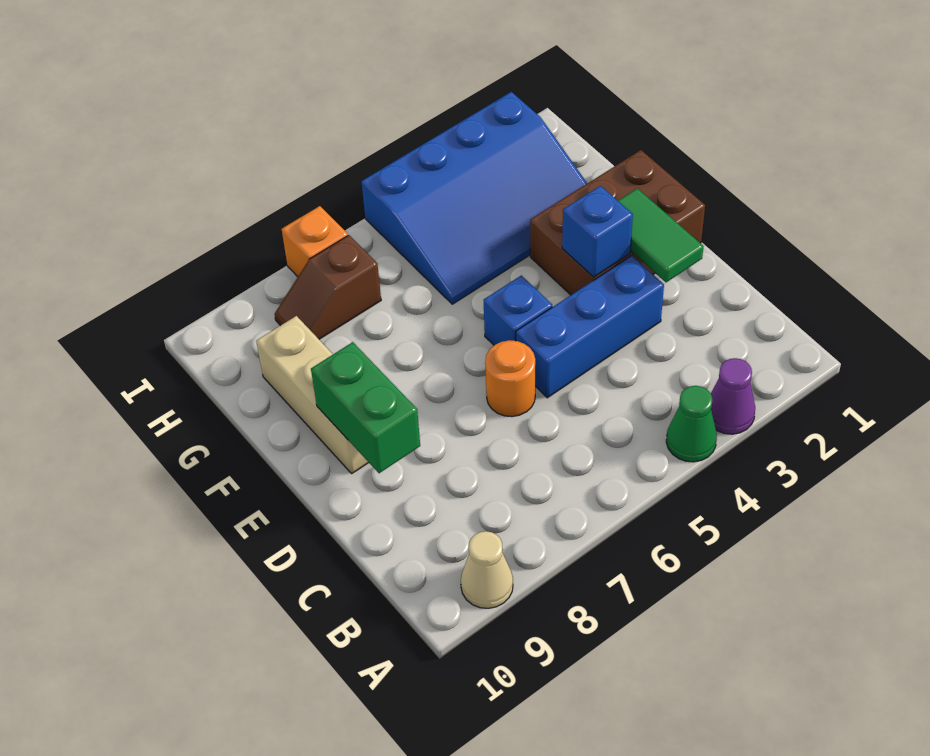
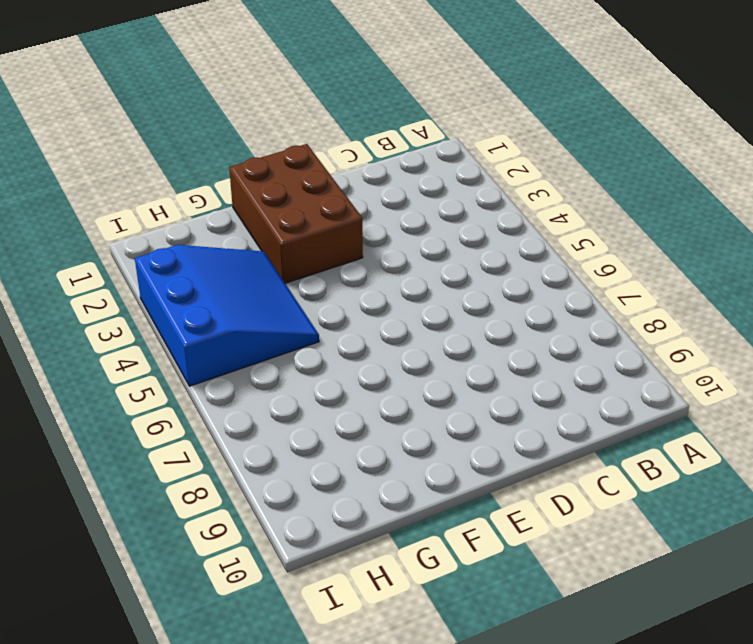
blue 3x3 slope [135,245,319,386] -> blue 3x4 slope [361,92,587,304]
none -> purple 1x1 cone [711,358,755,434]
none -> green 1x1 cone [666,386,717,462]
none -> tan 1x1 cone [461,531,513,608]

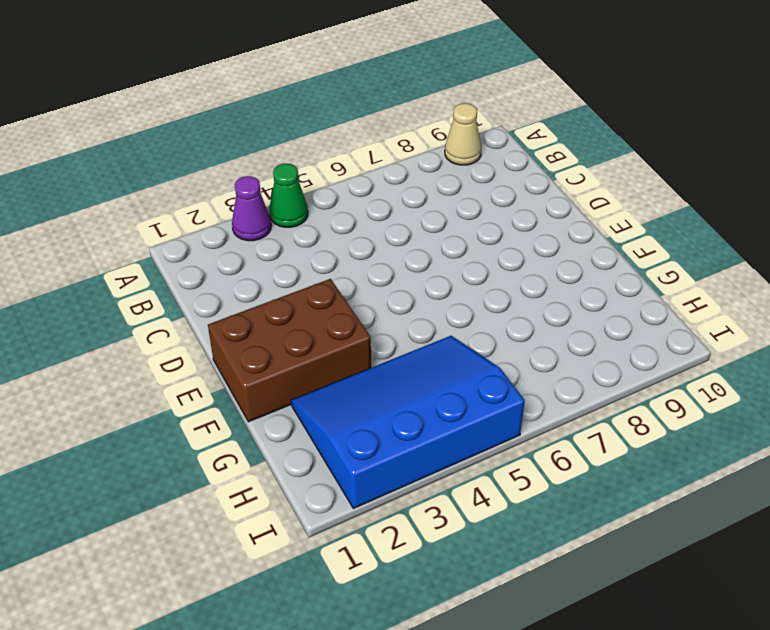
none -> blue 1x3 brick [516,256,664,398]
none -> orange 1x1 round brick [485,340,535,417]
none -> blue 1x1 brick [484,275,552,345]

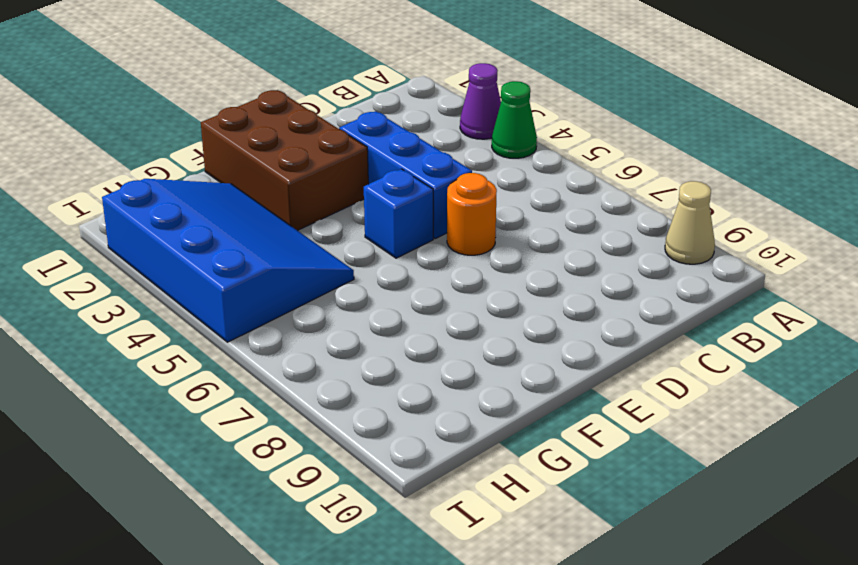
none -> tan 1x3 brick [256,316,369,473]
none -> brown 1x2 slope [275,235,381,339]
none -> orange 1x1 brick [282,206,348,277]

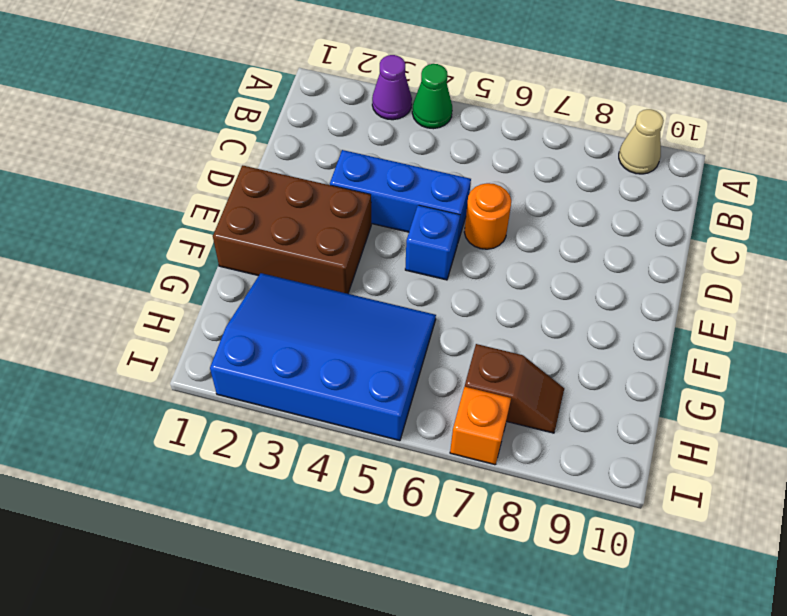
none -> tan 1x3 brick [256,316,369,473]
none -> green 1x2 tile [618,188,704,282]
none -> green 1x2 brick [311,342,420,473]

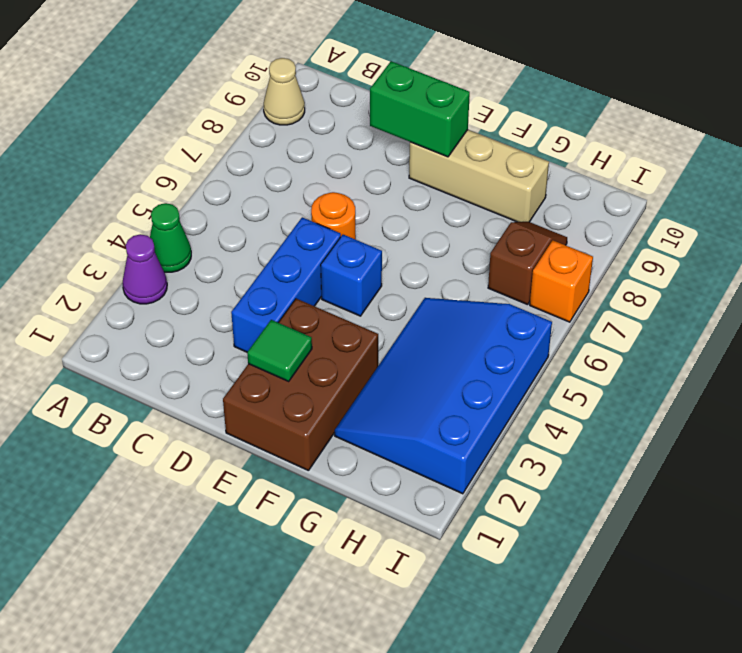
green 1x1 tile [247,320,312,381] -> green 1x2 tile [618,188,704,282]
none -> blue 1x1 brick [562,186,633,277]

